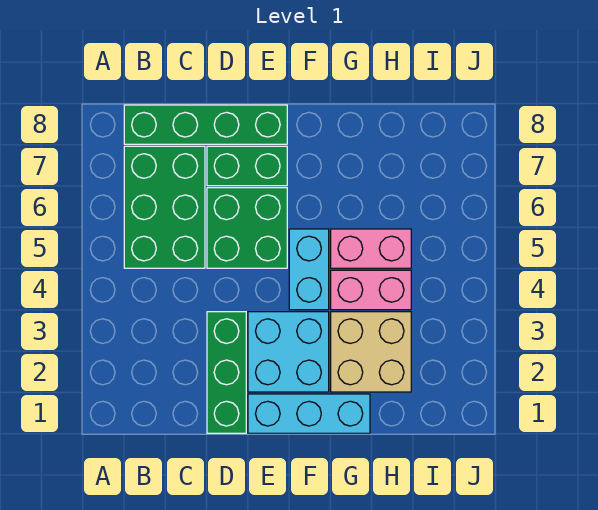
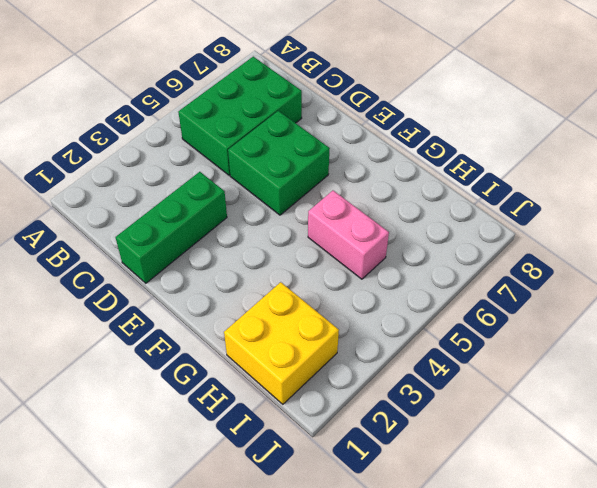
yellow 2x2 brick [224,282,339,404] -> tan 2x2 brick [331,312,411,392]
none -> green 1x4 brick [124,105,287,144]
none -> green 1x2 brick [207,146,287,186]

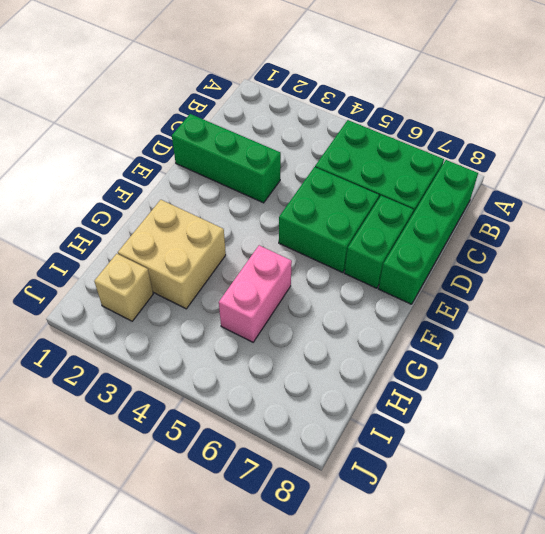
tan 1x1 brick [94,254,153,321] -> none
none -> cyan 1x3 brick [248,394,370,433]
none -> cyan 2x2 brick [248,312,329,392]

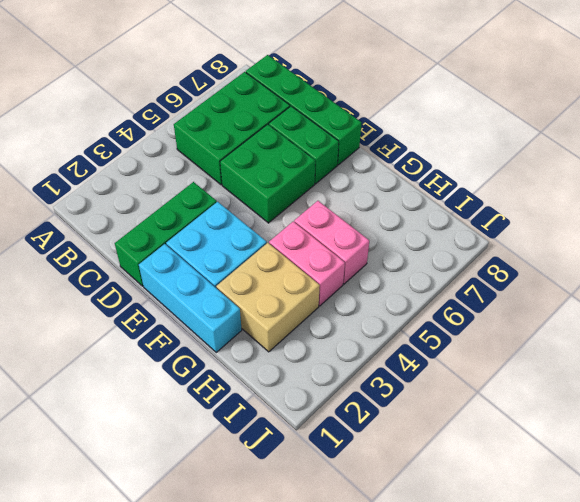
none -> cyan 1x2 brick [289,229,329,310]

